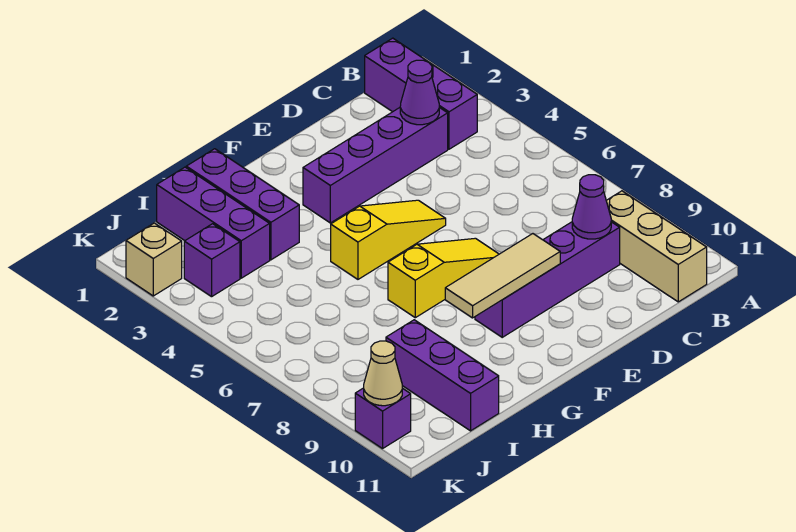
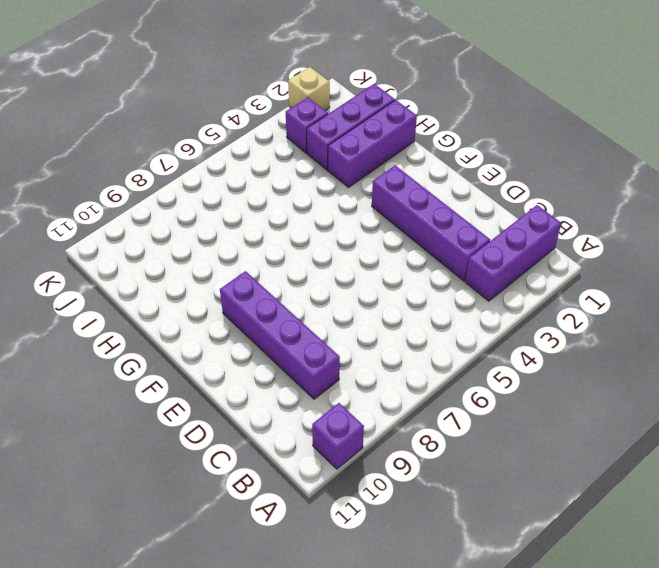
purple 1x1 brick [312,403,364,469] -> purple 1x1 brick moved to [355,388,411,449]
none -> tan 1x3 brick [606,191,707,302]
none -> yellow 1x3 slope [331,200,446,279]
none -> yellow 1x3 slope [388,238,499,318]

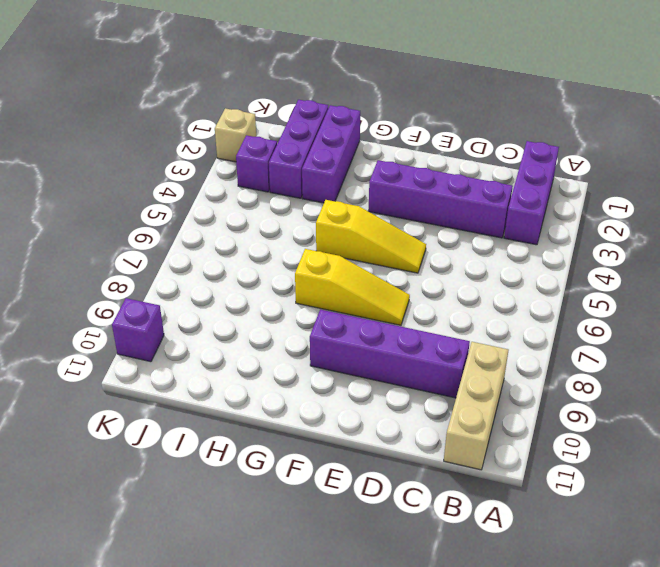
none -> purple 1x3 brick [386,320,499,431]
none -> purple 1x1 cone [400,60,439,125]
none -> purple 1x1 cone [572,175,611,239]

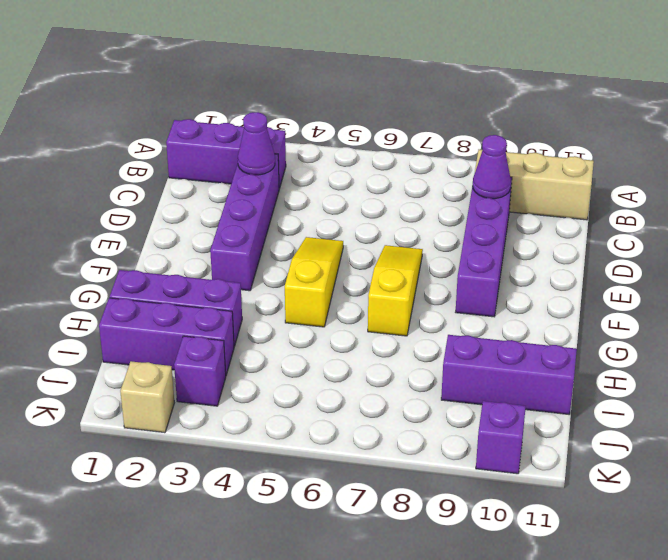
none -> tan 1x3 tile [445,234,560,318]
none -> tan 1x1 cone [364,341,402,406]

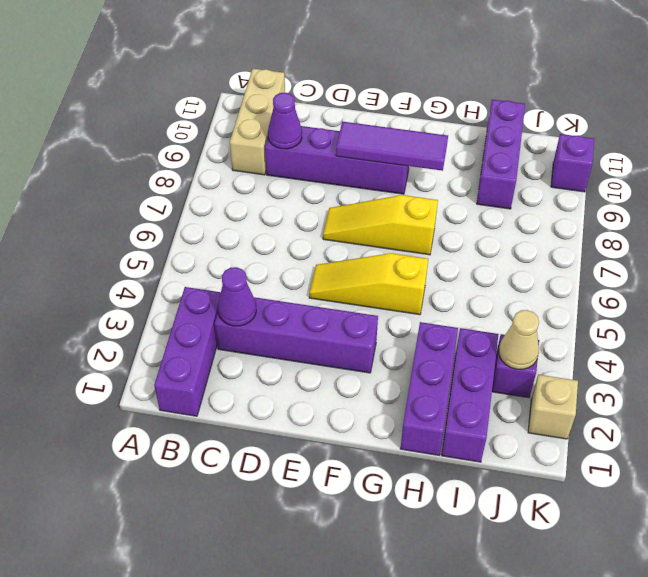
purple 1x3 tile [336,122,448,171] -> tan 1x3 tile [445,234,560,318]
tan 1x1 cone [499,310,539,369] -> tan 1x1 cone moved to [364,341,402,406]

